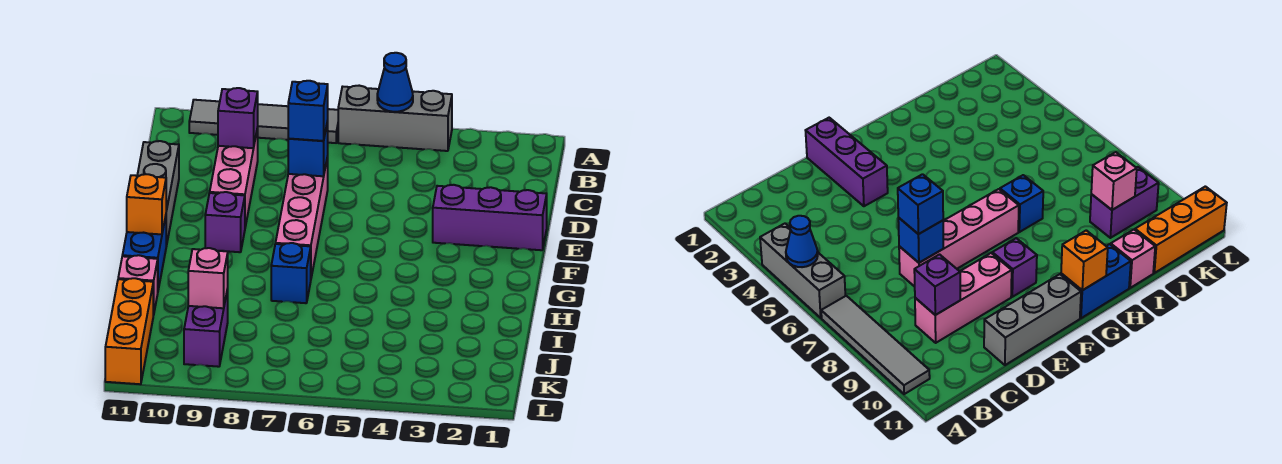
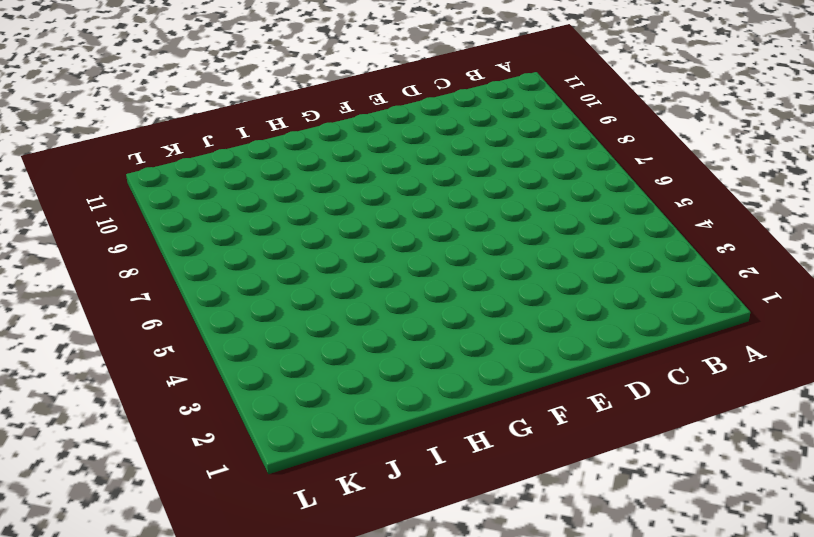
none -> grey 1x3 brick [338,86,452,151]
none -> grey 1x4 tile [189,100,338,143]
none -> pink 1x3 brick [210,128,258,227]

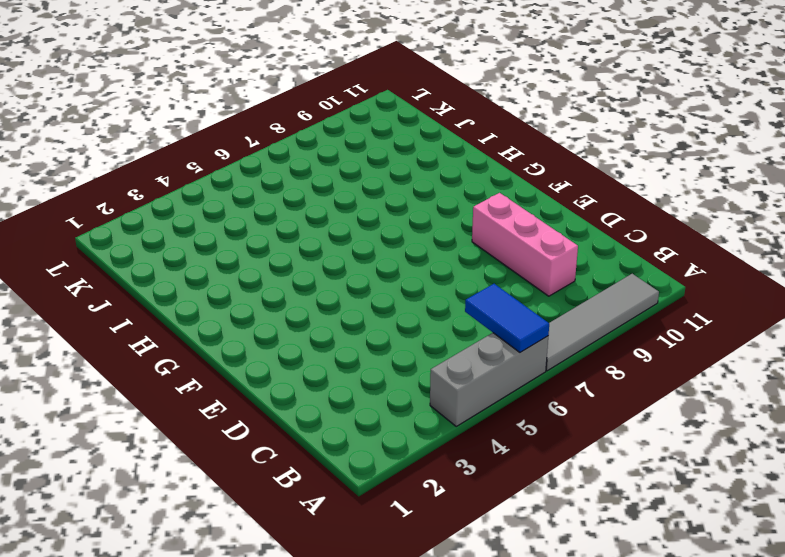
blue 1x2 tile [465,284,549,352] -> none
none -> pink 1x4 brick [276,157,328,277]
none -> grey 1x3 brick [137,141,179,246]
none -> purple 1x3 brick [433,185,547,250]

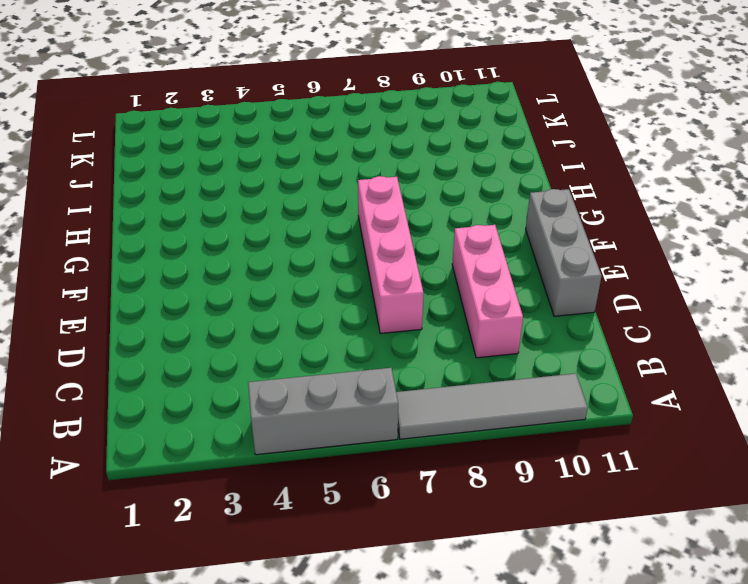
none -> purple 1x3 brick [433,185,547,250]
none -> purple 1x1 brick [205,192,245,252]
none -> blue 1x2 brick [122,216,166,290]

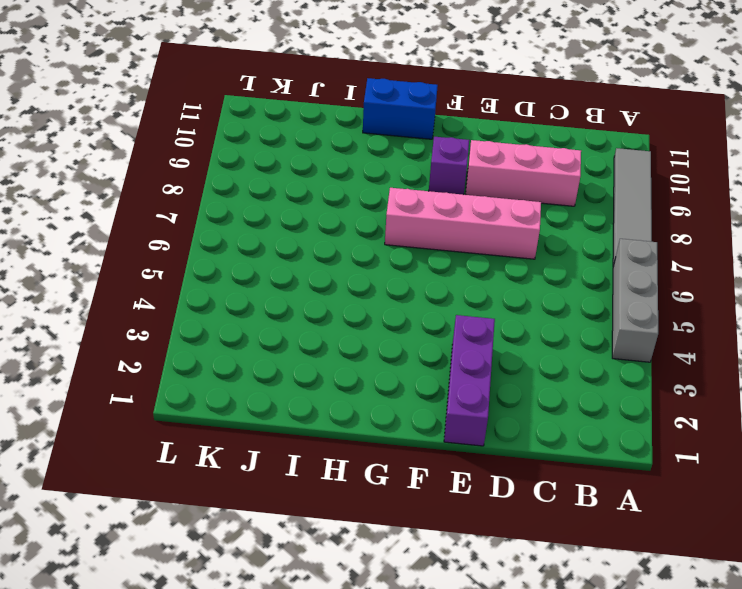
none -> grey 1x3 brick [137,141,179,246]
none -> blue 1x1 brick [271,243,311,303]
none -> pink 1x1 brick [118,255,158,315]

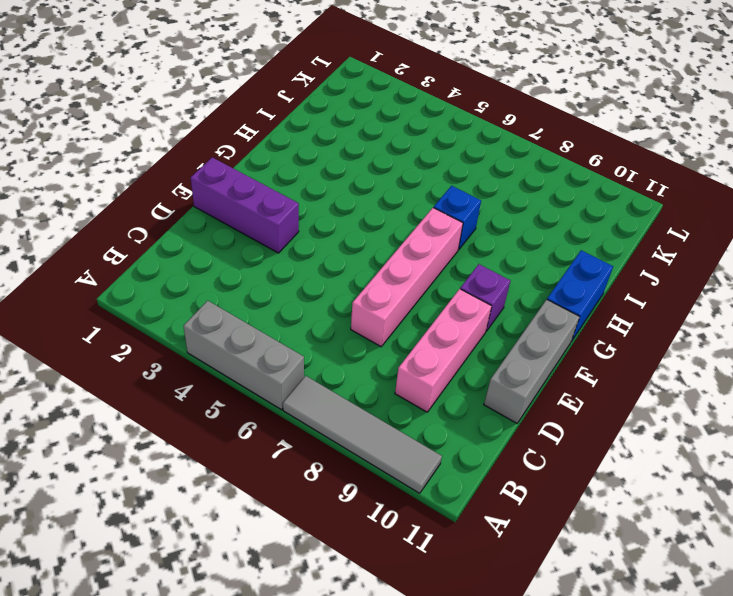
none -> pink 1x1 brick [118,255,158,315]
none -> purple 1x2 brick [184,289,228,367]
none -> orange 1x3 brick [105,278,153,384]

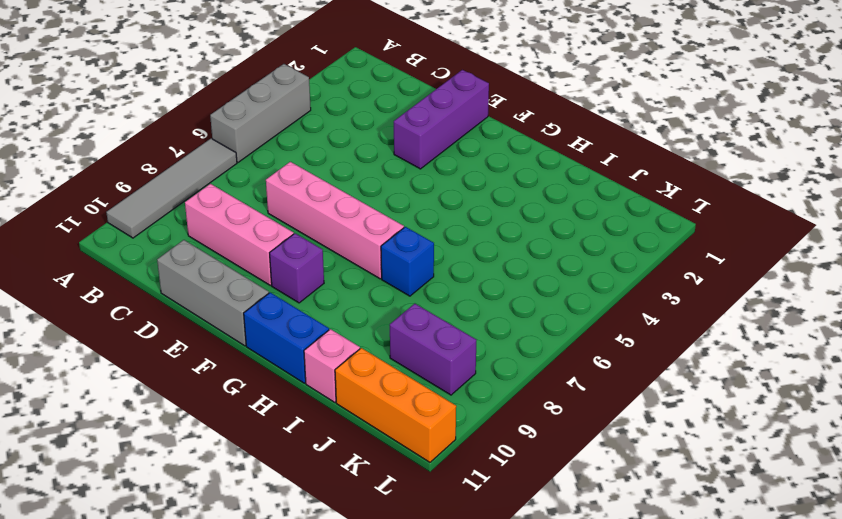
none -> blue 1x1 cone [377,53,413,112]
none -> purple 1x1 brick [218,88,258,148]
none -> blue 1x1 brick [288,121,328,176]

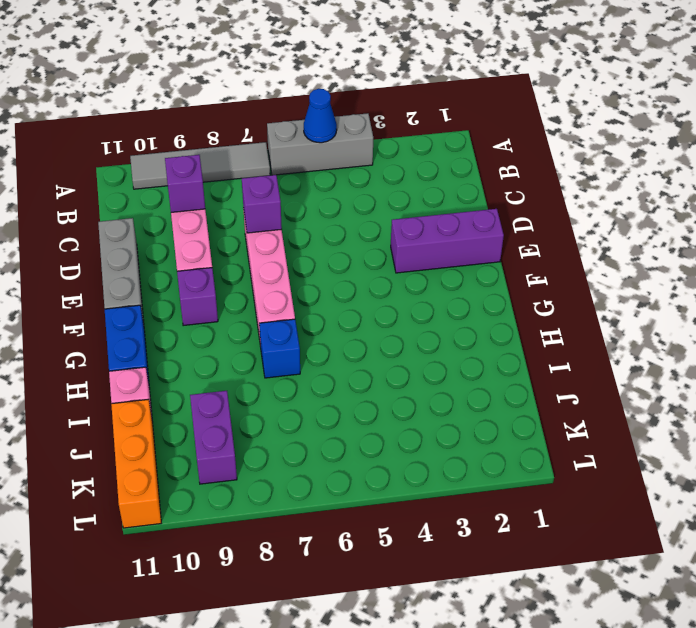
purple 1x1 brick [242,175,282,233] -> blue 1x1 brick [288,121,328,176]
none -> orange 1x1 brick [127,174,166,234]
none -> pink 1x1 brick [188,248,228,308]
none -> blue 1x1 brick [288,81,328,141]

